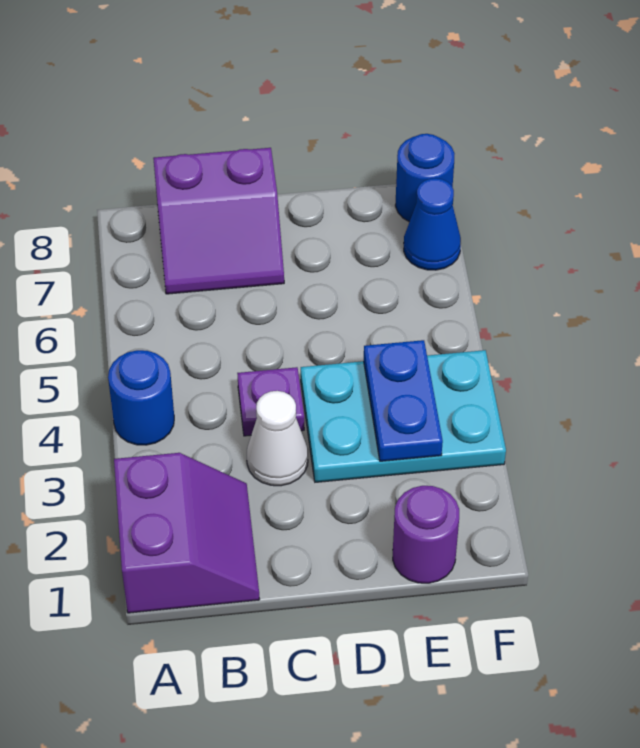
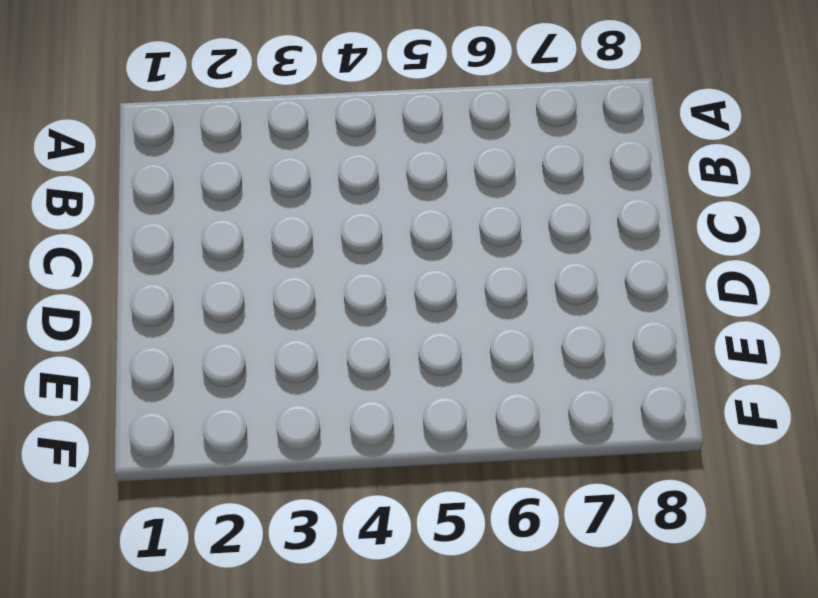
none -> purple 2x2 slope [114,453,260,613]
none -> blue 1x1 round brick [108,350,174,445]

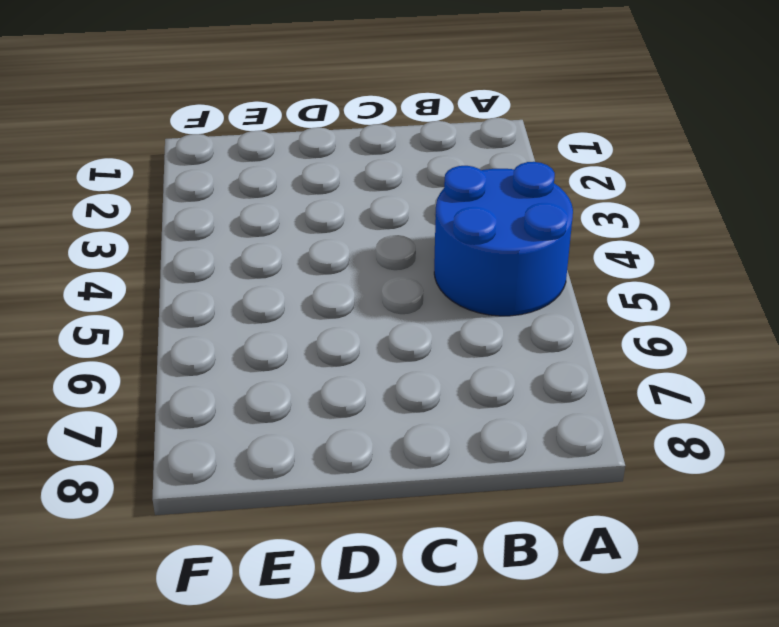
blue 2x2 round brick [434,162,573,316] -> blue 1x1 round brick [108,350,174,445]
none -> purple 2x2 slope [114,453,260,613]
none -> purple 2x2 slope [153,148,284,294]

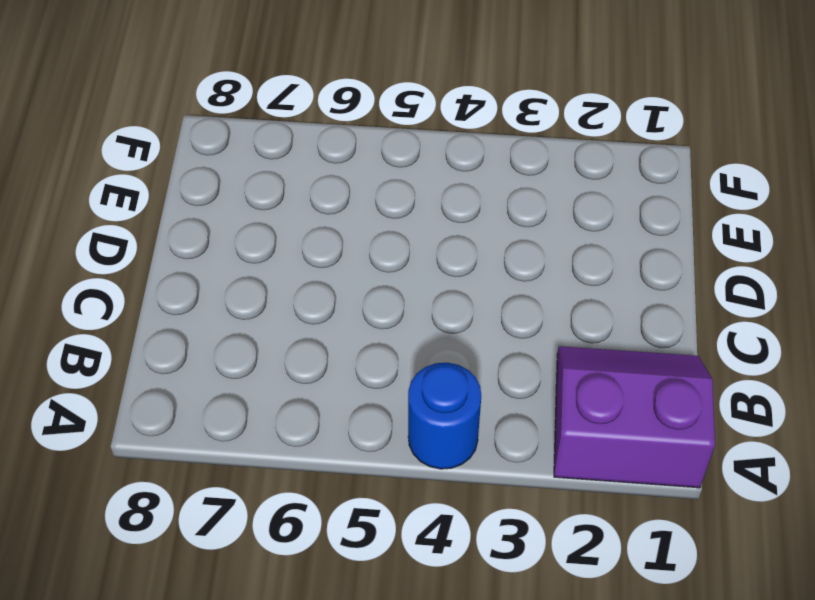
none -> purple 2x2 slope [153,148,284,294]
none -> white 1x1 cone [247,391,308,486]

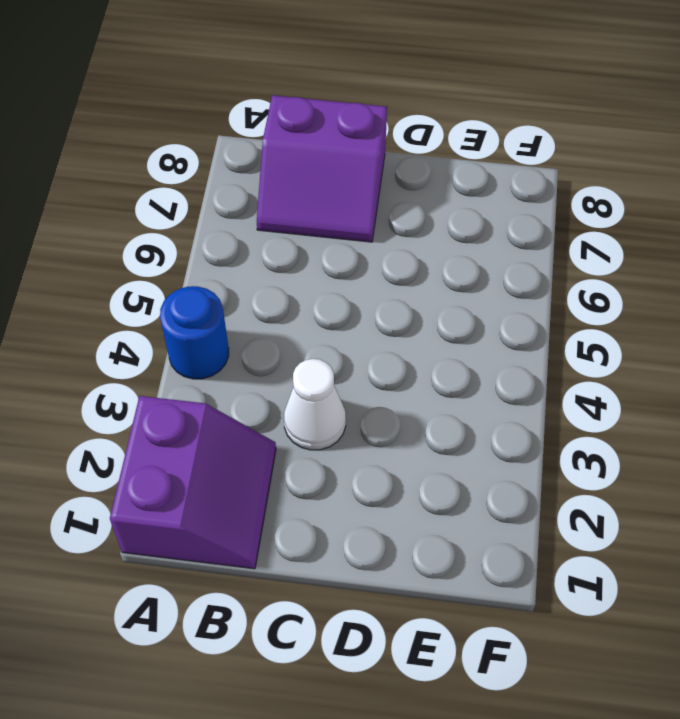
none -> purple 1x1 plate [237,367,304,436]
none -> cyan 2x3 plate [301,350,506,482]

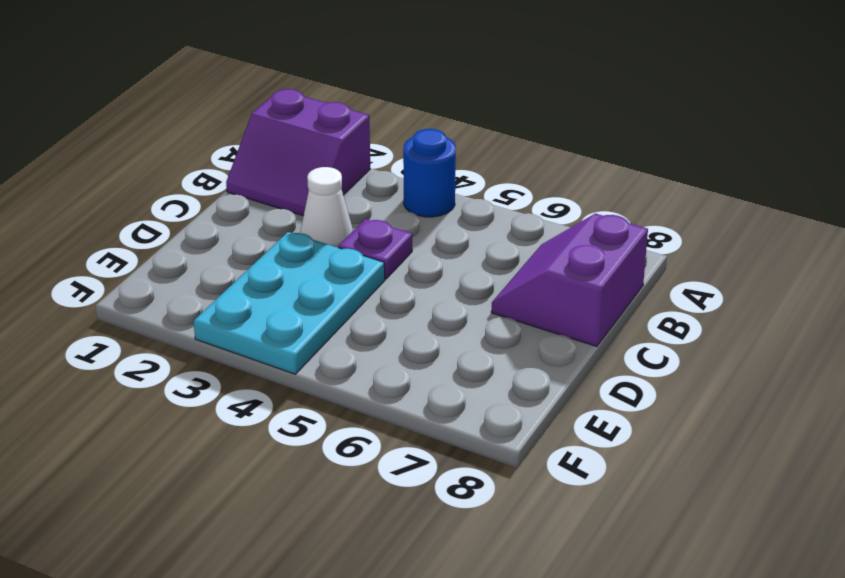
none -> purple 1x1 round brick [393,486,459,583]
none -> blue 1x1 cone [404,178,461,270]

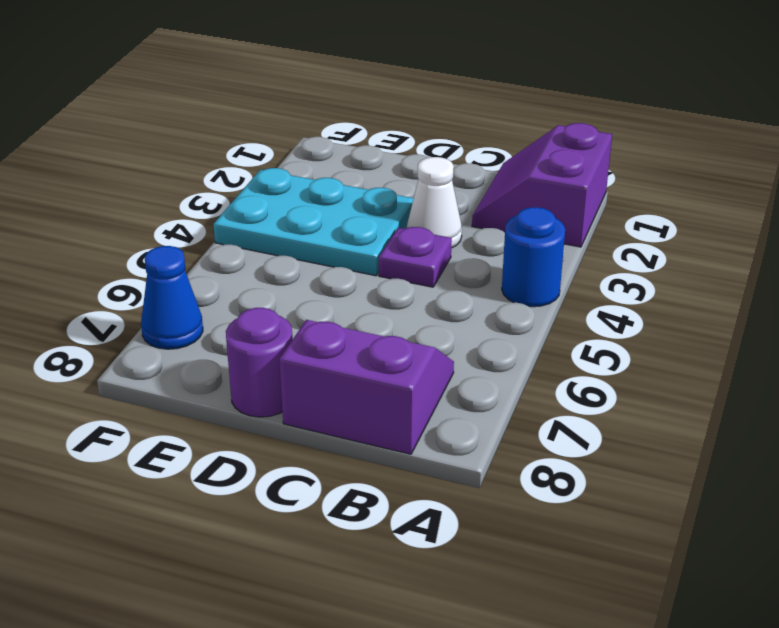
purple 1x1 round brick [226,308,293,417] -> purple 1x1 round brick moved to [393,486,459,583]
none -> blue 1x1 round brick [395,134,455,222]
none -> blue 1x2 plate [364,340,443,461]

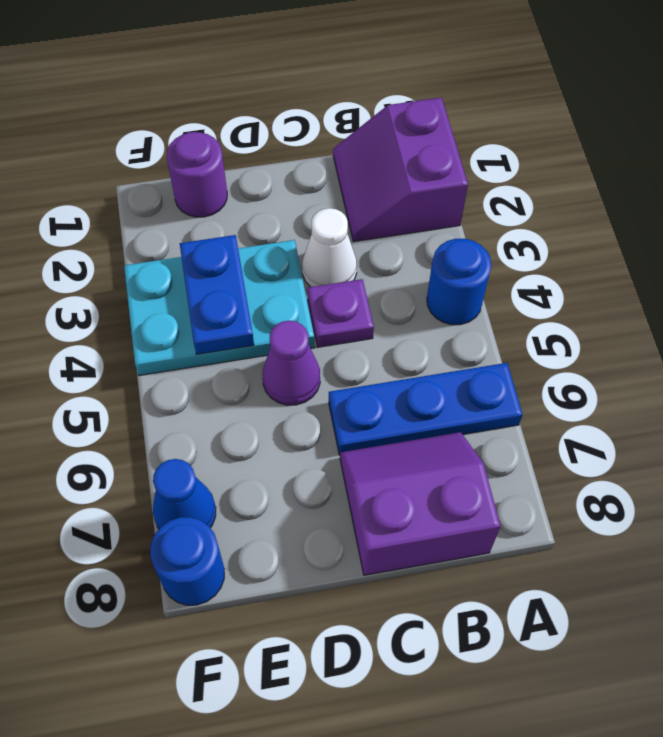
blue 1x3 plate [329,363,523,455] -> none
purple 1x1 cone [263,321,320,405] -> none

